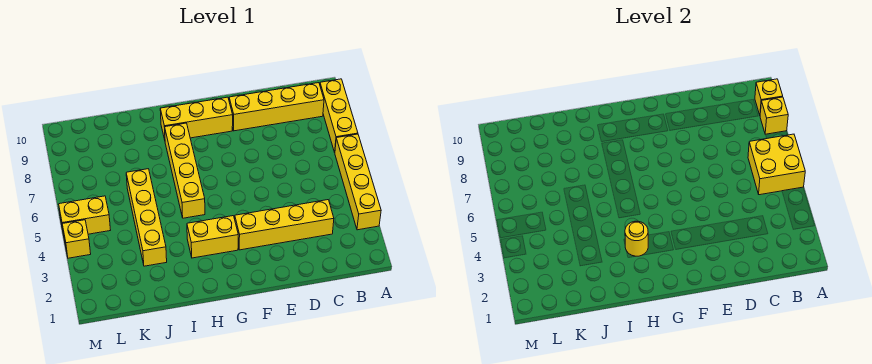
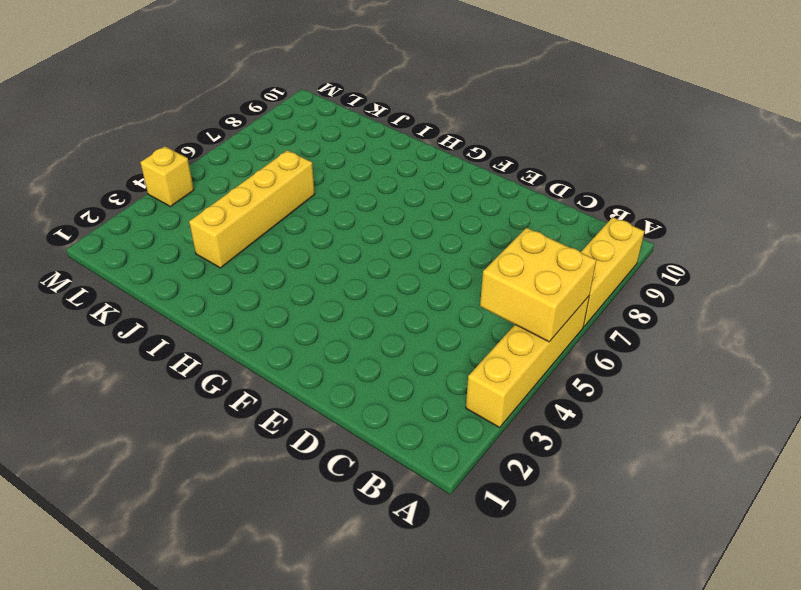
none -> yellow 1x4 brick [229,83,324,131]
none -> yellow 1x4 brick [235,200,334,250]
none -> yellow 1x3 brick [160,97,233,140]

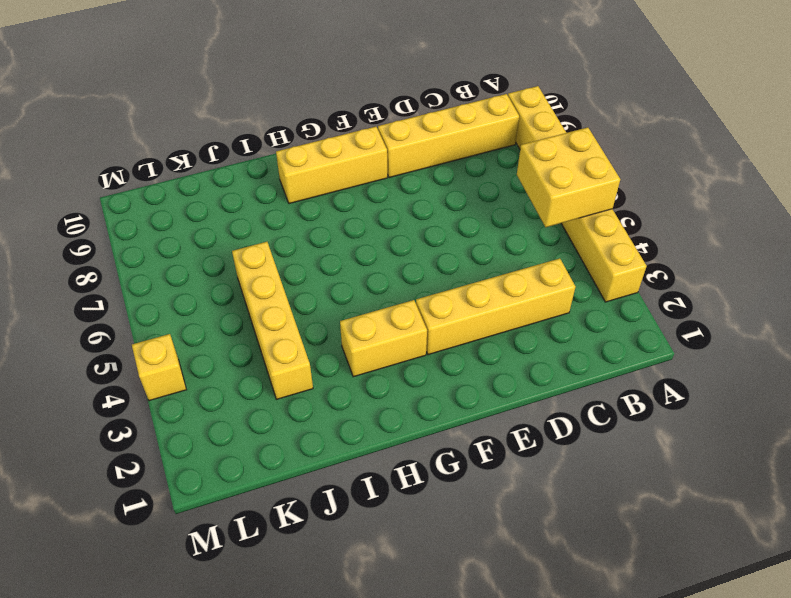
none -> yellow 1x4 brick [165,123,205,218]
none -> yellow 1x2 brick [59,196,110,235]
none -> yellow 1x1 brick [760,97,788,134]

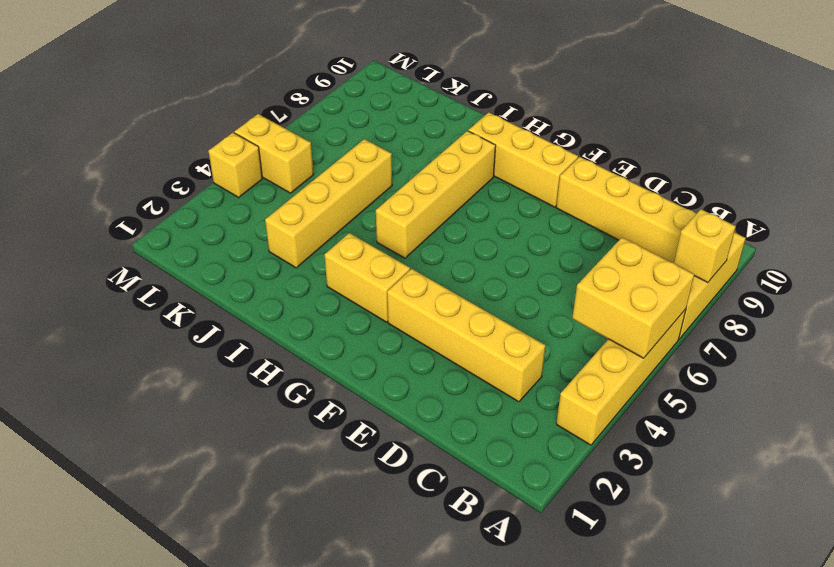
none -> yellow 1x1 brick [755,79,783,115]
none -> yellow 1x1 round brick [625,221,648,256]

